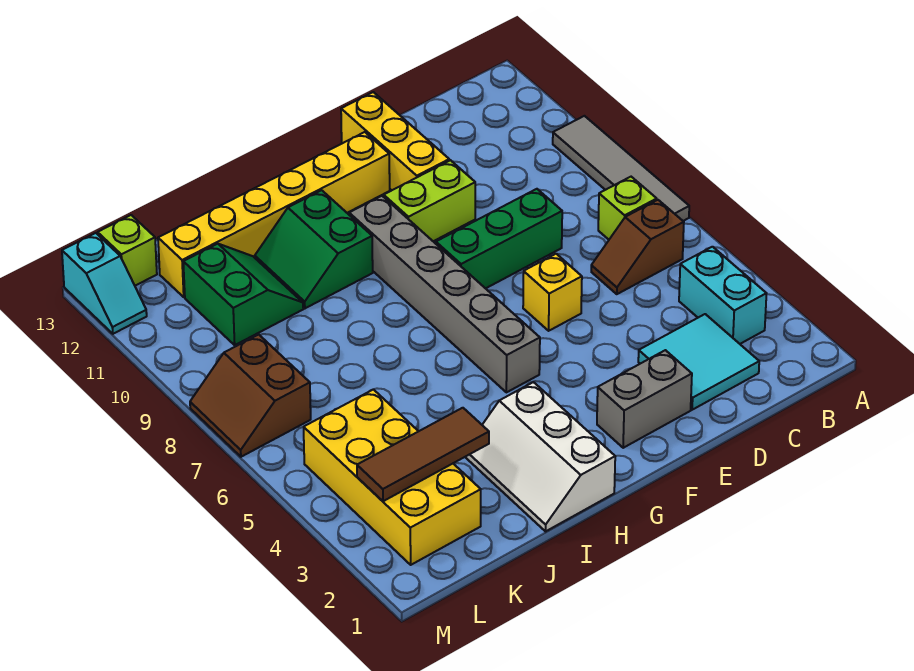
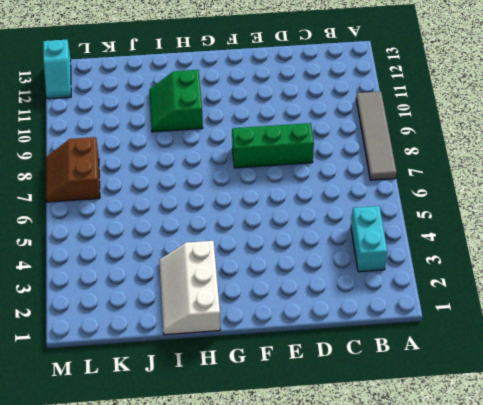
none -> brown 1x2 slope [591,200,684,294]
none -> lime 1x1 brick [598,177,657,240]
none -> cyan 2x2 tile [638,314,759,410]

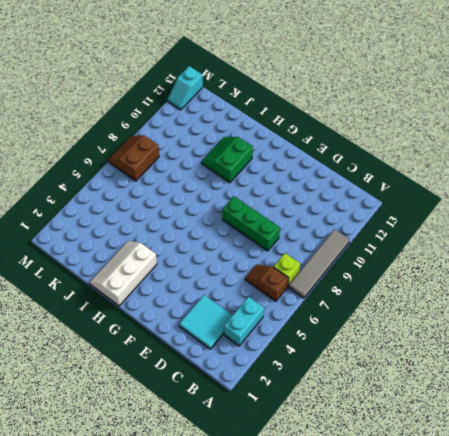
none -> grey 1x2 brick [597,350,692,448]
none -> yellow 1x1 brick [523,254,582,331]
none -> lime 1x2 brick [384,160,475,241]

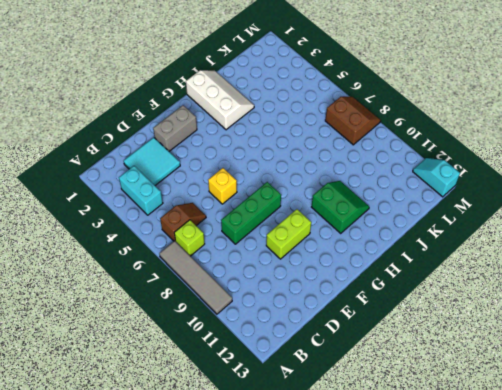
none -> yellow 1x3 brick [341,92,449,190]
none -> yellow 1x6 brick [158,132,390,297]
none -> grey 1x6 brick [349,196,540,392]

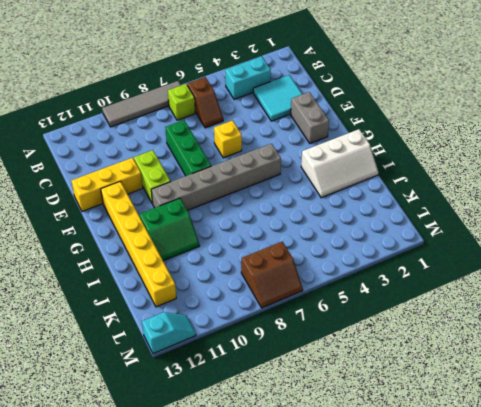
none -> green 2x2 slope [183,244,303,345]
none -> yellow 2x4 brick [304,389,481,565]
none -> lime 1x1 brick [98,215,157,286]

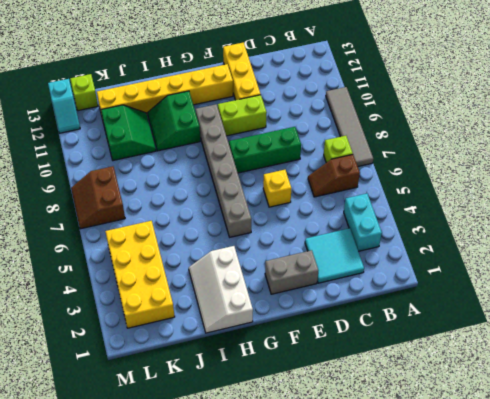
none -> brown 1x3 tile [357,408,489,501]

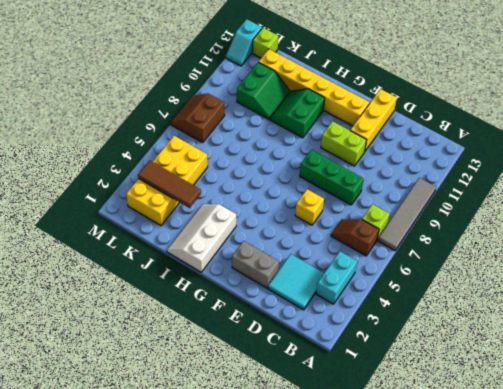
none -> grey 1x6 brick [349,196,540,392]

